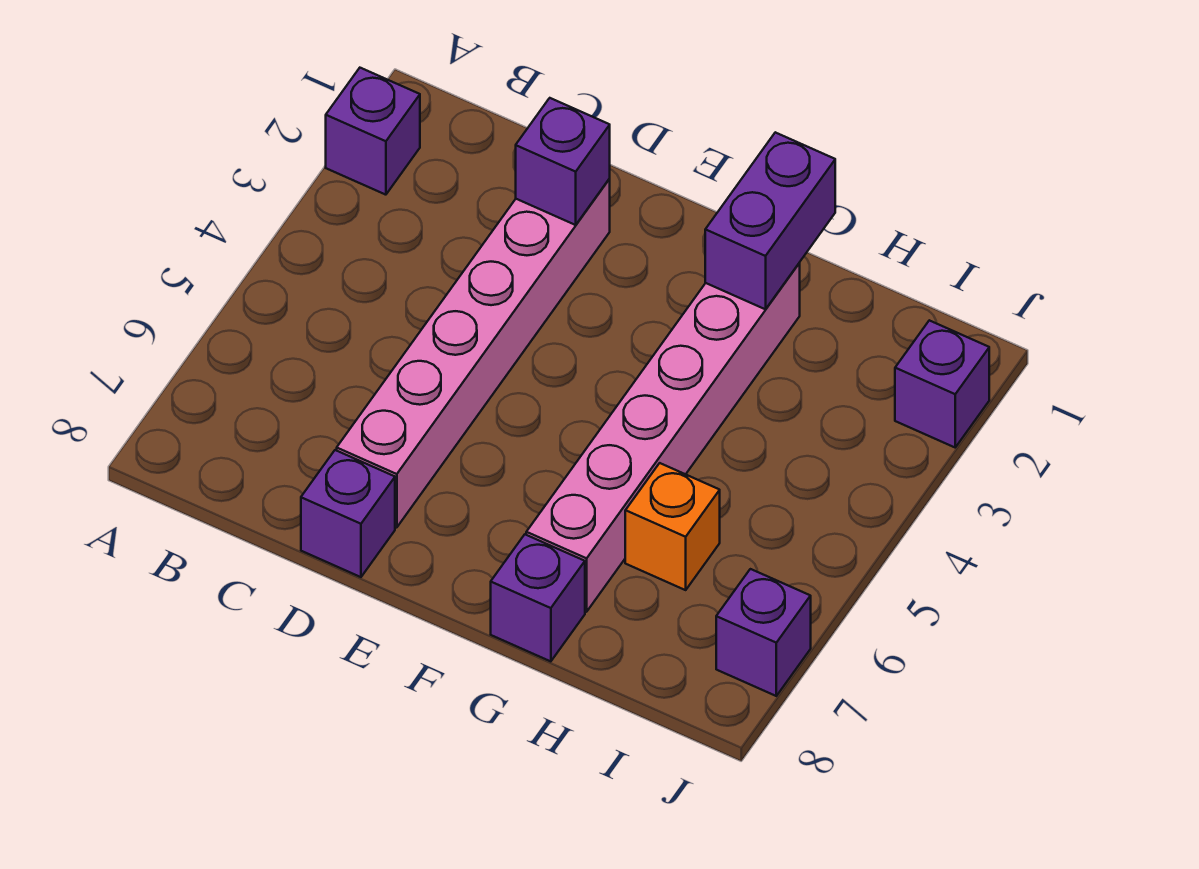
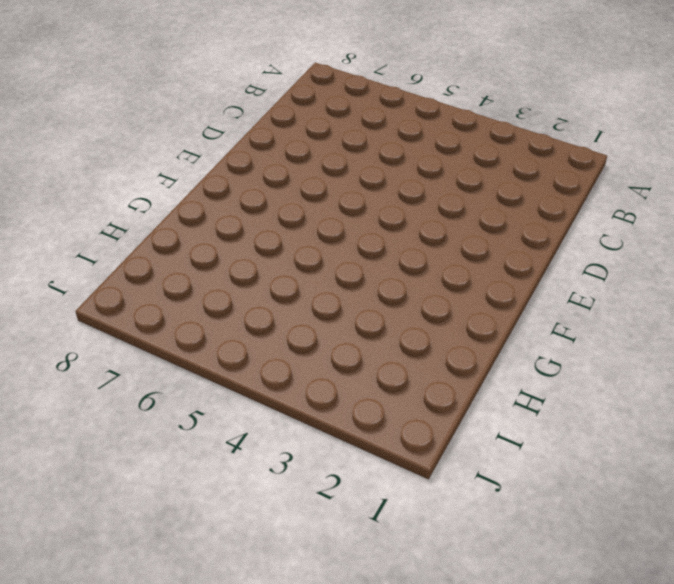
none -> purple 1x1 brick [326,68,420,195]
none -> pink 1x6 brick [337,178,610,528]

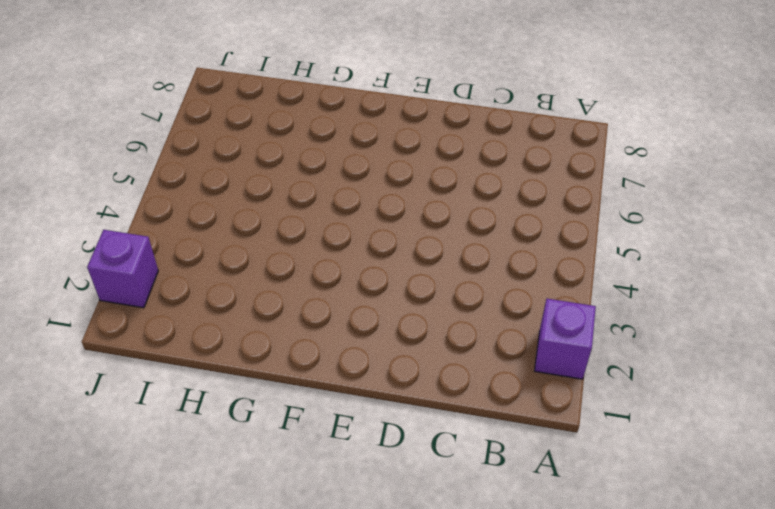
none -> pink 1x6 brick [337,178,610,528]
none -> purple 1x1 brick [301,450,395,577]

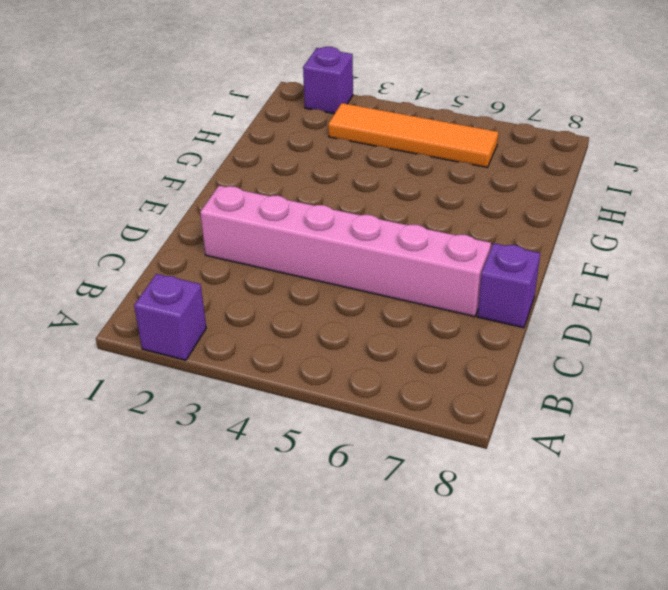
orange 1x4 tile [328,103,498,167] -> none
none -> pink 1x6 brick [526,263,800,612]
none -> purple 1x1 brick [491,535,585,661]

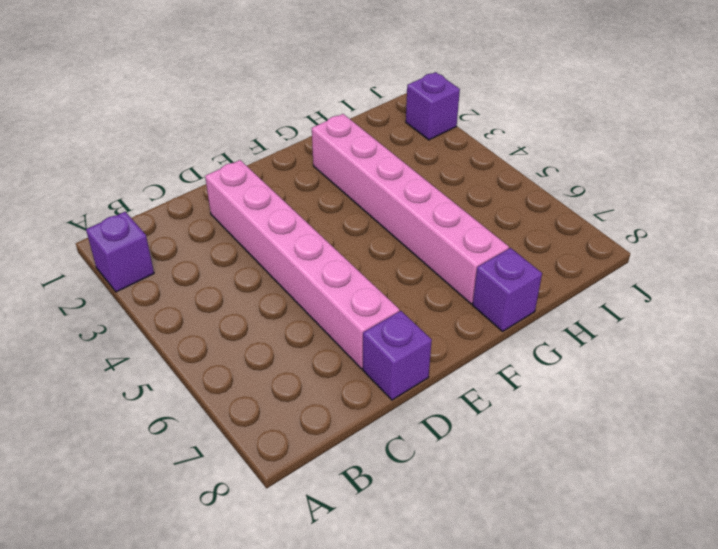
none -> orange 1x1 brick [625,463,720,590]
none -> purple 1x1 brick [716,569,811,696]

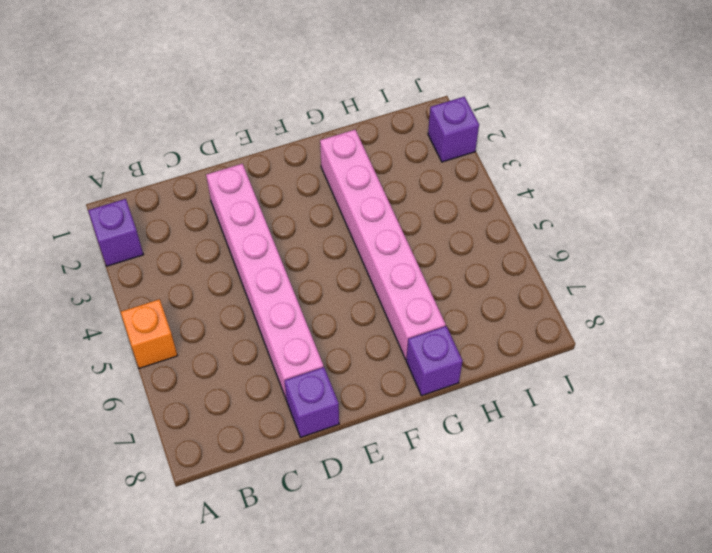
orange 1x1 brick [121,299,178,368] -> orange 1x1 brick moved to [625,463,720,590]
none -> purple 1x1 brick [716,569,811,696]
none -> purple 1x1 brick [516,98,610,225]

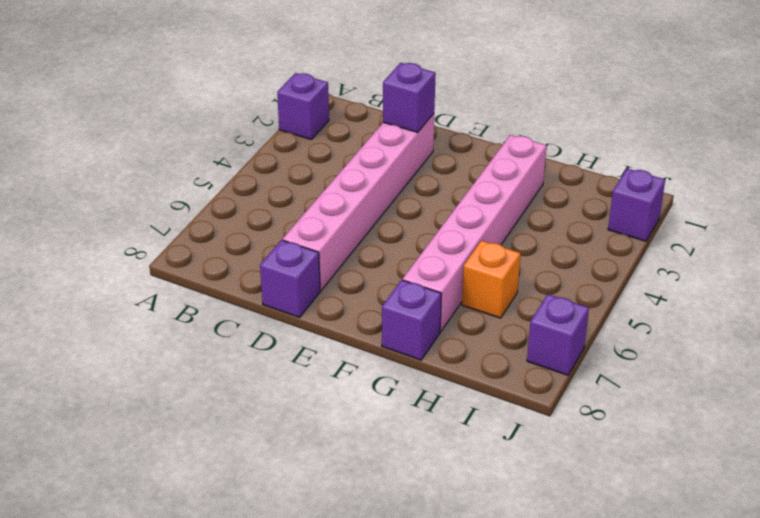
none -> purple 1x2 brick [705,132,835,309]

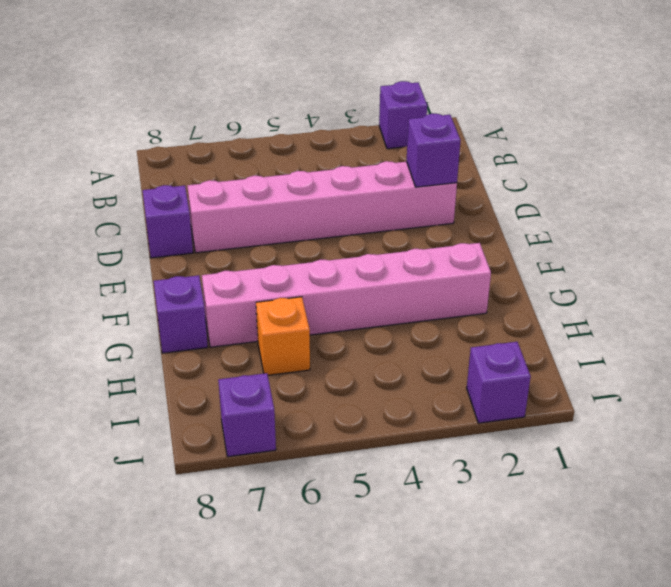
none -> purple 1x2 brick [705,132,835,309]

